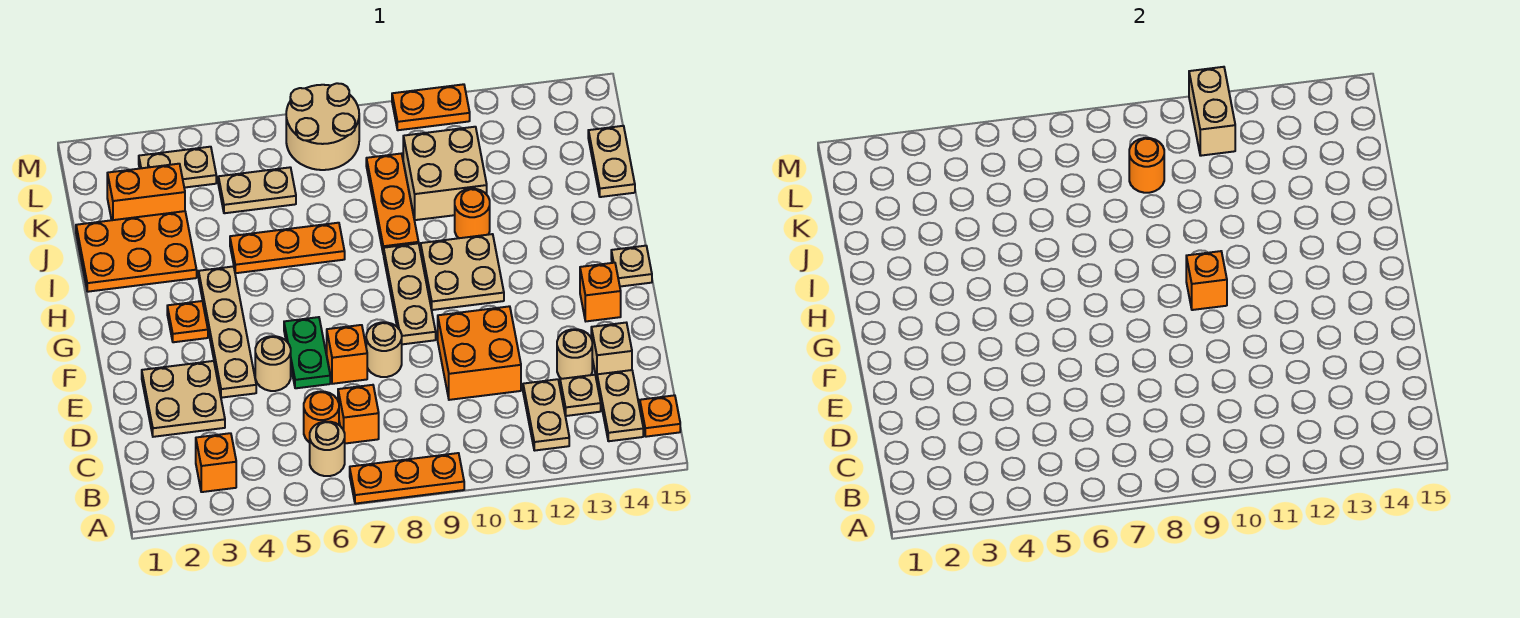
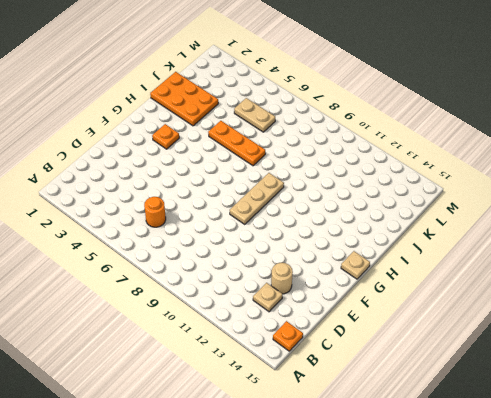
none -> orange 1x3 plate [350,453,464,504]
none -> orange 1x1 brick [196,433,236,492]
none -> tan 1x1 round brick [310,422,345,476]
none -> tan 1x2 plate [523,379,569,451]

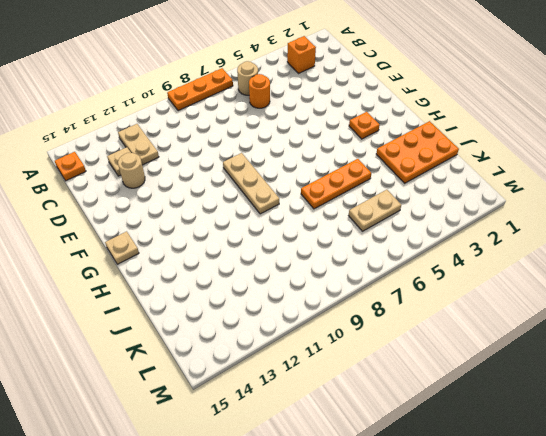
none -> tan 1x2 plate [597,370,643,441]
none -> orange 1x1 brick [338,385,379,444]
none -> tan 2x2 plate [142,361,225,437]
none -> orange 2x2 brick [438,306,521,400]

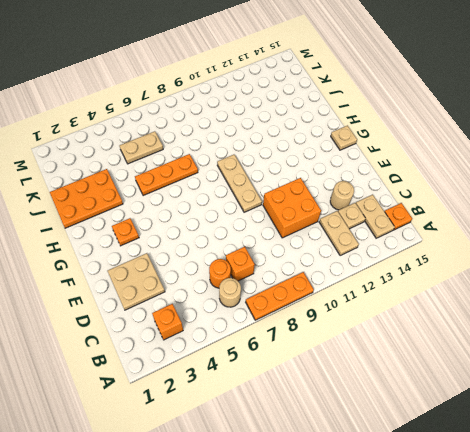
none -> tan 1x1 brick [591,323,632,380]
none -> tan 1x4 plate [199,266,256,398]
none -> tan 1x1 round brick [255,336,291,391]
none -> green 1x2 plate [284,317,330,388]

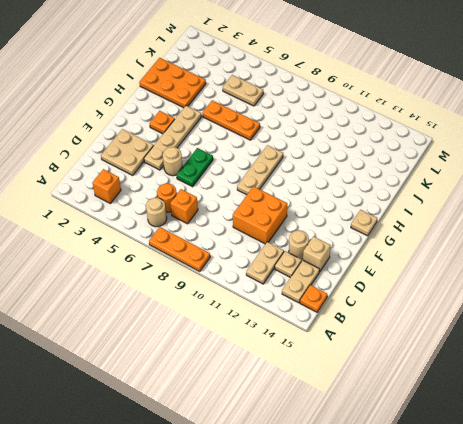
none -> orange 1x1 brick [327,325,367,384]
none -> tan 1x1 round brick [366,322,402,377]
none -> orange 1x1 brick [580,263,621,321]
none -> tan 2x2 plate [421,234,504,310]

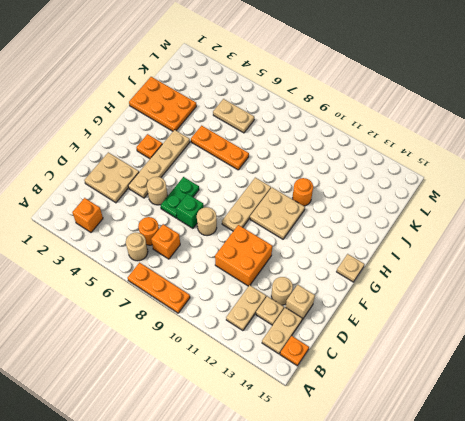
green 1x1 brick [176,194,204,228] -> orange 1x1 brick [327,325,367,384]
none -> orange 1x1 brick [580,263,621,321]
none -> orange 1x3 plate [366,154,419,254]
none -> tan 2x2 brick [403,127,487,220]
none -> tan 1x2 plate [588,126,635,197]

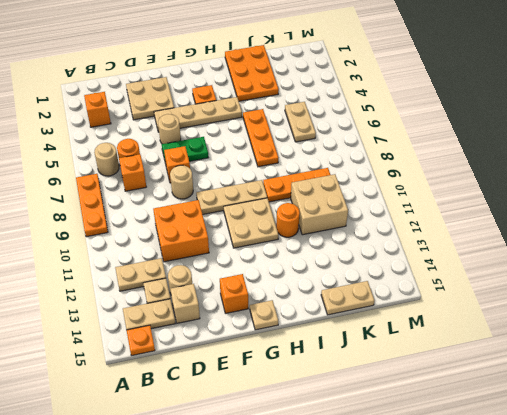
none -> orange 1x2 brick [107,164,185,220]
none -> tan 1x2 plate [139,147,216,188]
none -> tan 2x2 round brick [286,83,359,170]
none -> orange 1x2 plate [392,84,470,130]

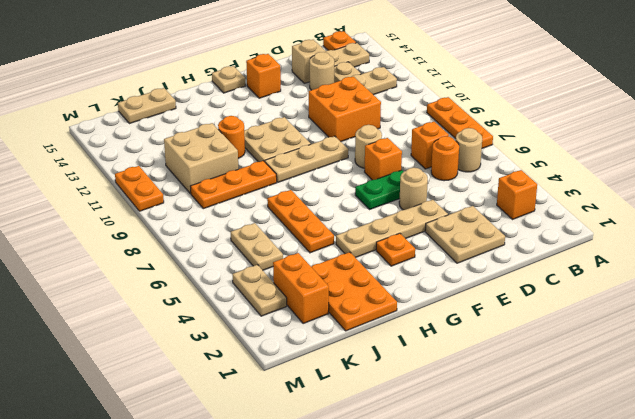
none -> tan 2x2 round brick [286,83,359,170]
none -> orange 1x1 brick [1186,251,1227,310]
none -> orange 1x1 round brick [1129,138,1164,193]
none -> tan 1x2 brick [1189,67,1235,156]

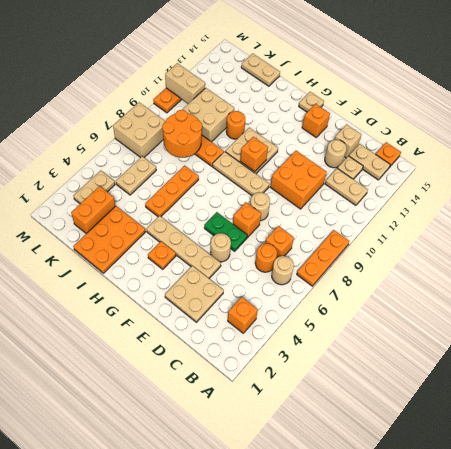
orange 2x2 round brick [162,110,202,157] -> orange 1x1 round brick [1129,138,1164,193]
tan 2x2 brick [113,102,165,158] -> tan 2x2 round brick [286,83,359,170]

